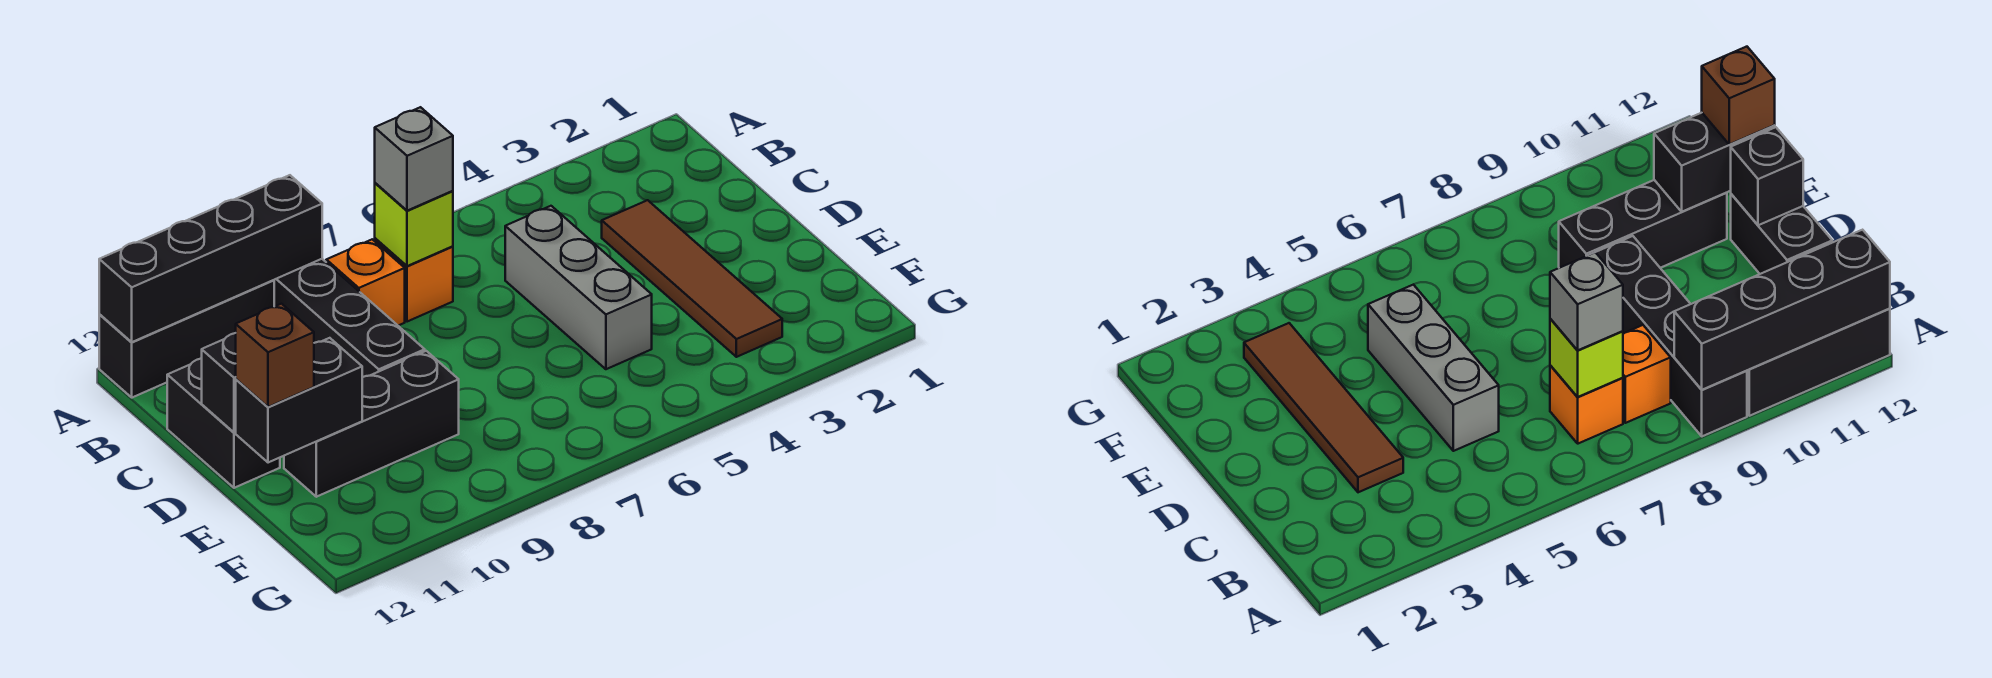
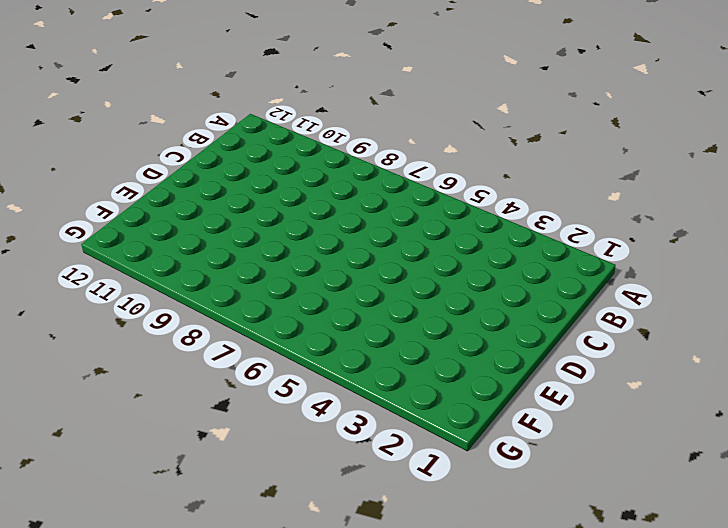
none -> black 1x4 brick [274,259,425,377]
none -> black 1x3 brick [99,280,274,398]
none -> orange 1x1 brick [375,238,453,322]

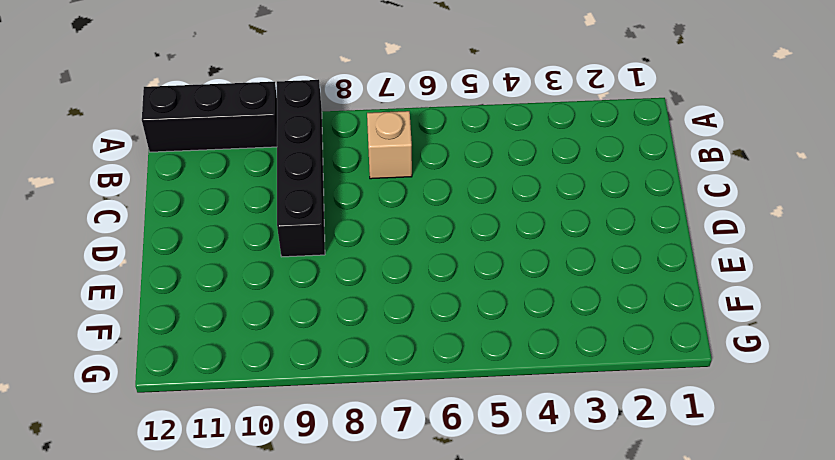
tan 1x1 brick [367,111,412,179] -> orange 1x1 brick [375,238,453,322]
none -> orange 1x1 brick [326,239,405,326]
none -> brown 1x4 tile [602,200,782,357]
none -> grey 1x3 brick [505,206,652,369]

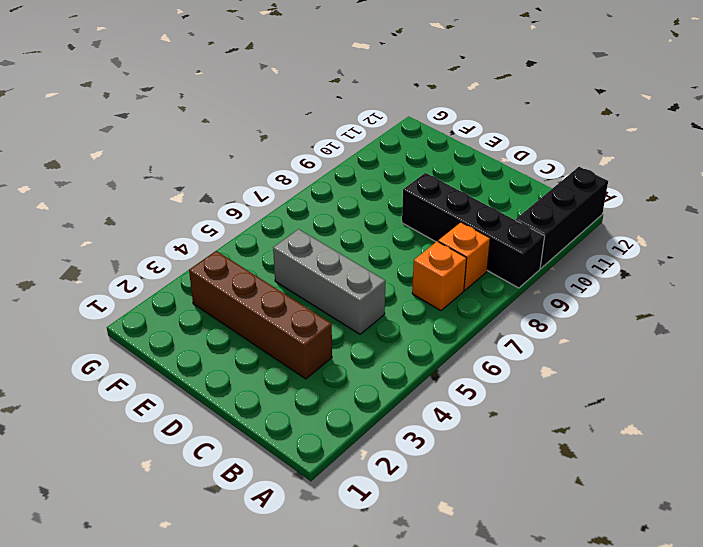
brown 1x4 brick [189,251,332,379] -> brown 1x4 tile [602,200,782,357]
none -> black 1x2 brick [167,358,280,488]
none -> black 1x3 brick [284,351,459,497]
none -> black 1x4 brick [99,175,322,342]

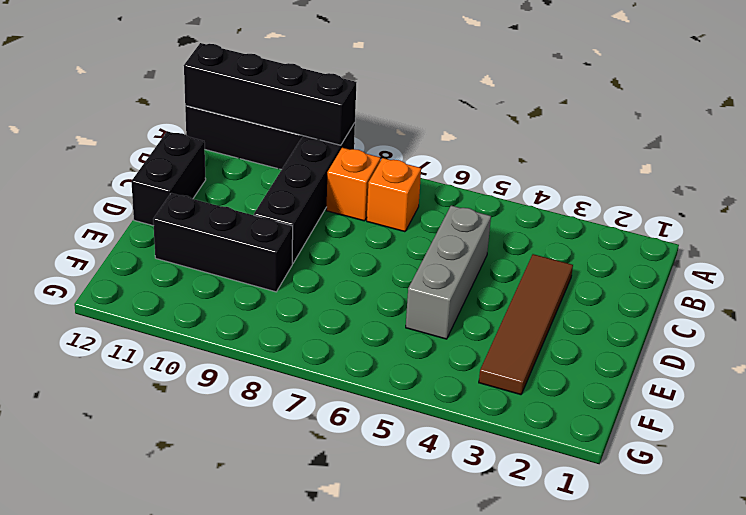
none -> lime 1x1 brick [375,183,453,266]
none -> black 1x1 brick [202,333,236,432]
none -> black 1x2 brick [236,338,362,463]

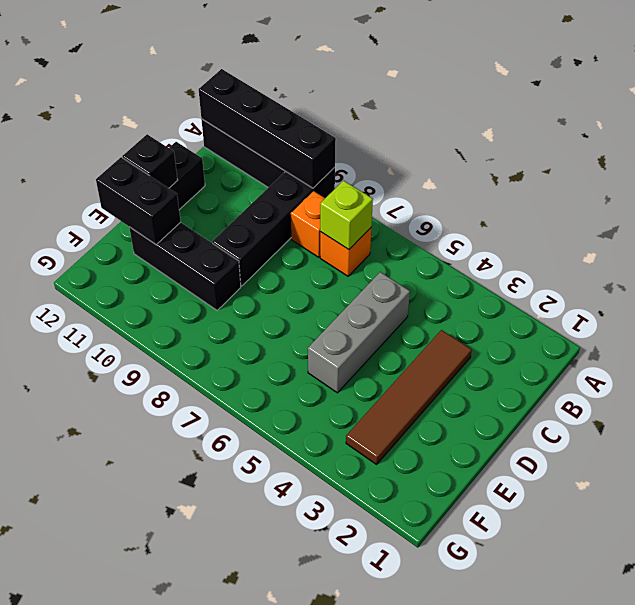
none -> grey 1x1 brick [375,107,453,211]
none -> brown 1x1 brick [236,304,314,407]

